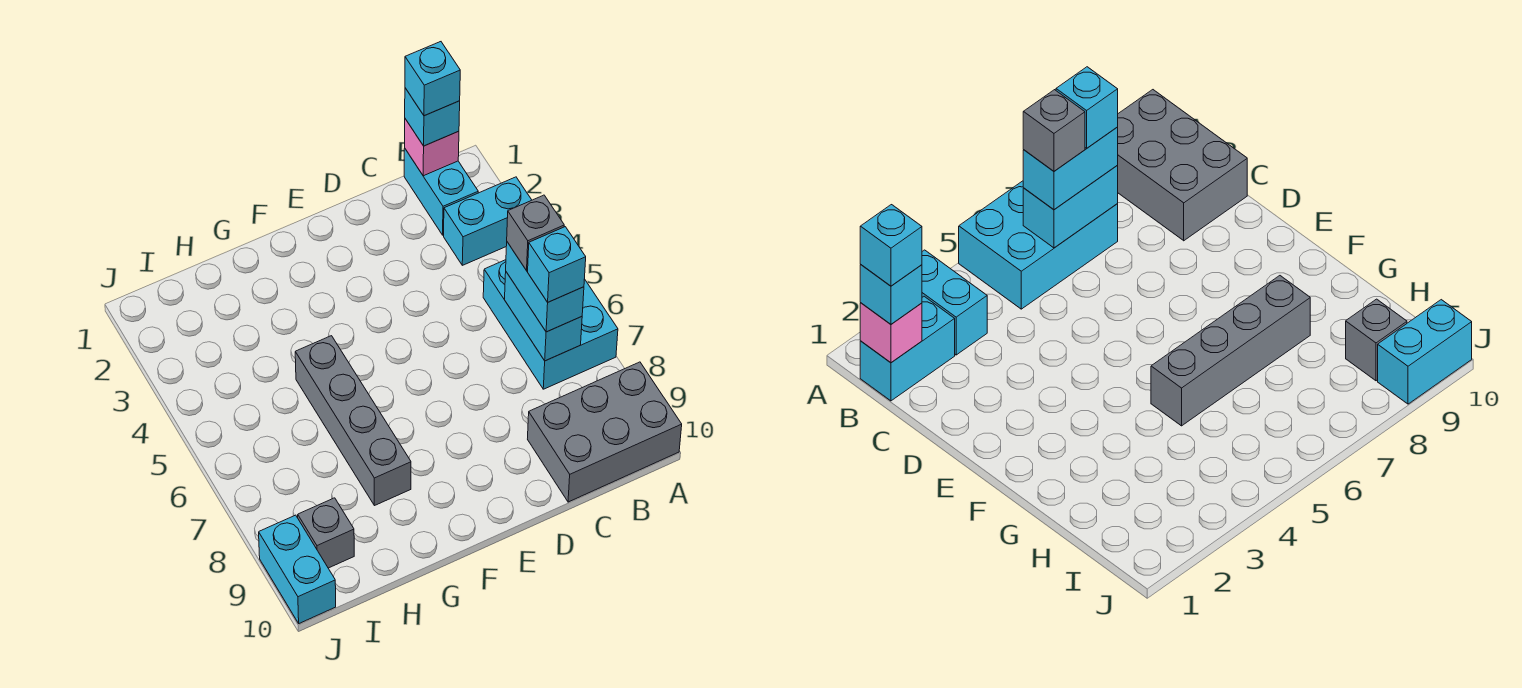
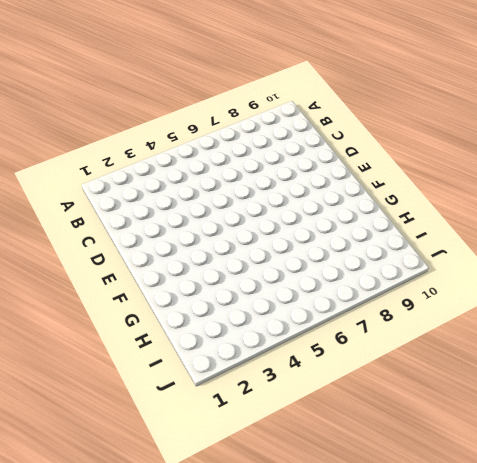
none -> cyan 1x2 brick [444,177,531,265]
none -> cyan 2x3 brick [483,260,618,389]
none -> grey 2x3 brick [528,362,682,502]

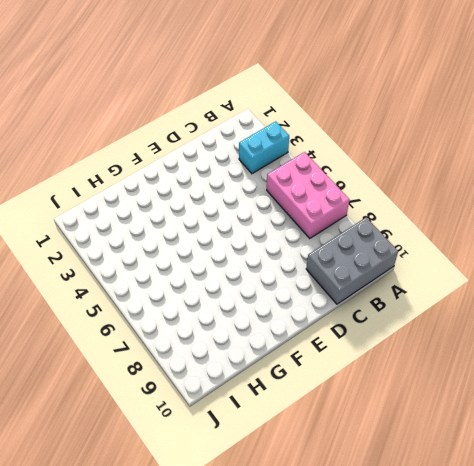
pink 2x3 brick [267,152,349,238] -> cyan 2x3 brick [483,260,618,389]
none -> cyan 1x2 brick [404,148,478,235]
none -> grey 1x4 brick [295,336,411,506]
none -> grey 1x1 brick [298,498,354,568]

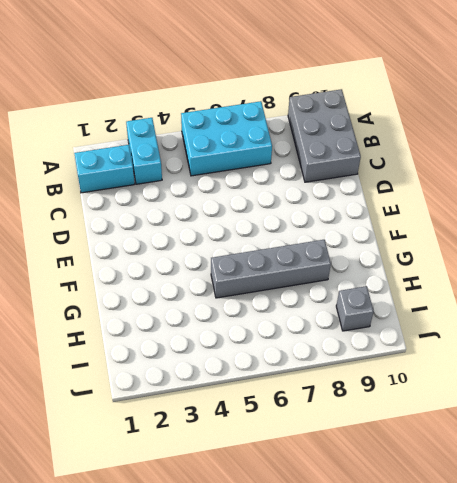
none -> cyan 1x2 brick [259,515,336,623]
none -> pink 1x1 brick [405,119,459,176]
none -> cyan 1x2 brick [505,272,582,361]

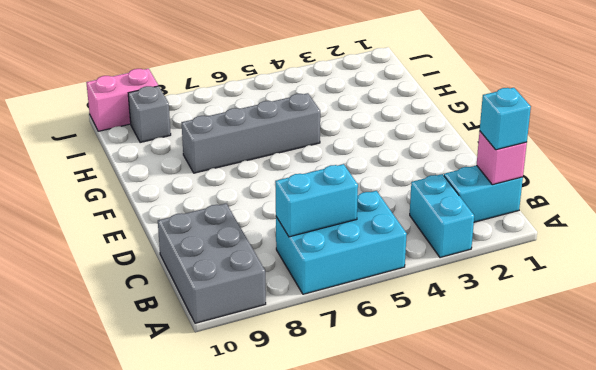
pink 1x2 brick [86,69,158,131] -> cyan 1x2 brick [259,515,336,623]
none -> cyan 1x2 brick [506,242,584,332]
none -> cyan 1x1 brick [405,42,460,116]
none -> grey 1x1 brick [507,195,564,270]

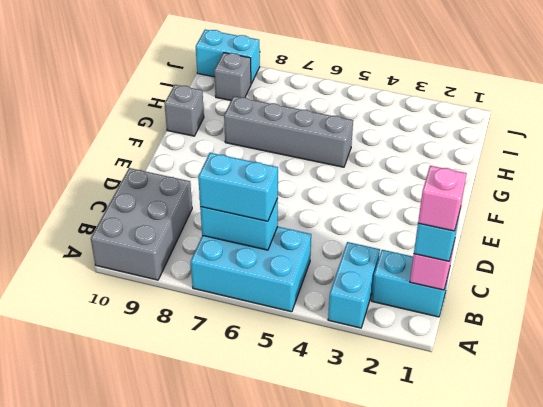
pink 1x1 brick [418,166,467,231] -> cyan 1x1 brick [405,42,460,116]
grey 1x1 brick [164,85,204,136] -> grey 1x1 brick moved to [507,195,564,270]
none -> cyan 1x1 brick [528,227,586,302]

